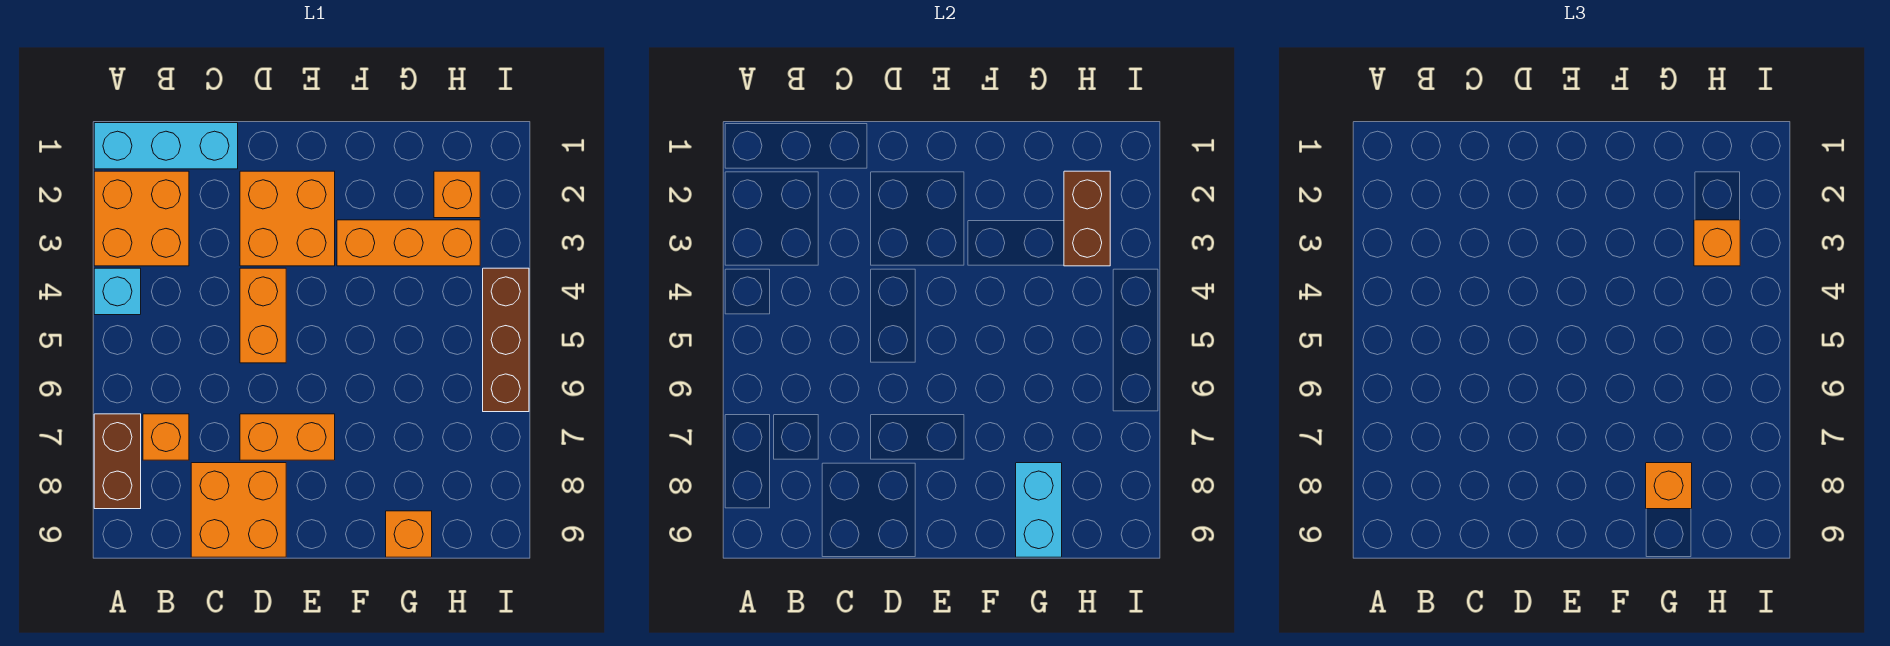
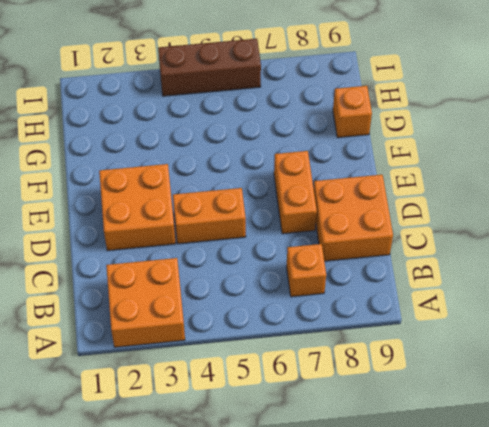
none -> cyan 1x3 brick [94,123,238,169]
none -> cyan 1x1 brick [94,268,141,315]
none -> brown 1x2 brick [94,414,141,509]

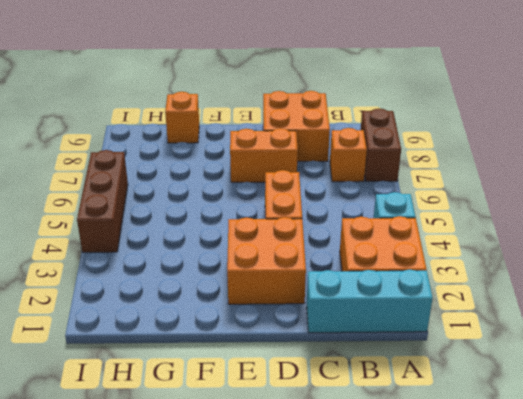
none -> orange 1x3 brick [337,220,480,266]
none -> orange 1x1 brick [434,171,480,218]
none -> cyan 1x2 brick [1016,463,1062,557]

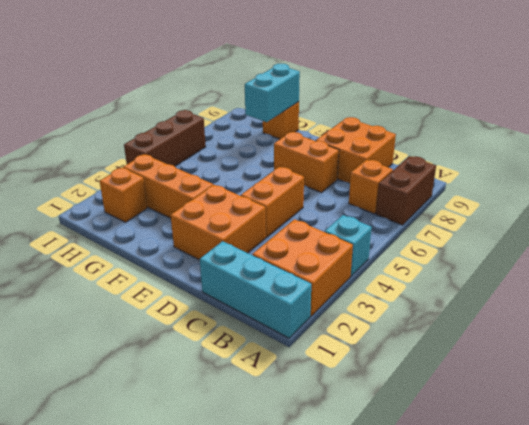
none -> brown 1x2 brick [1064,171,1110,266]
none -> orange 1x1 brick [1646,463,1692,509]
none -> orange 1x1 brick [1694,220,1740,266]

